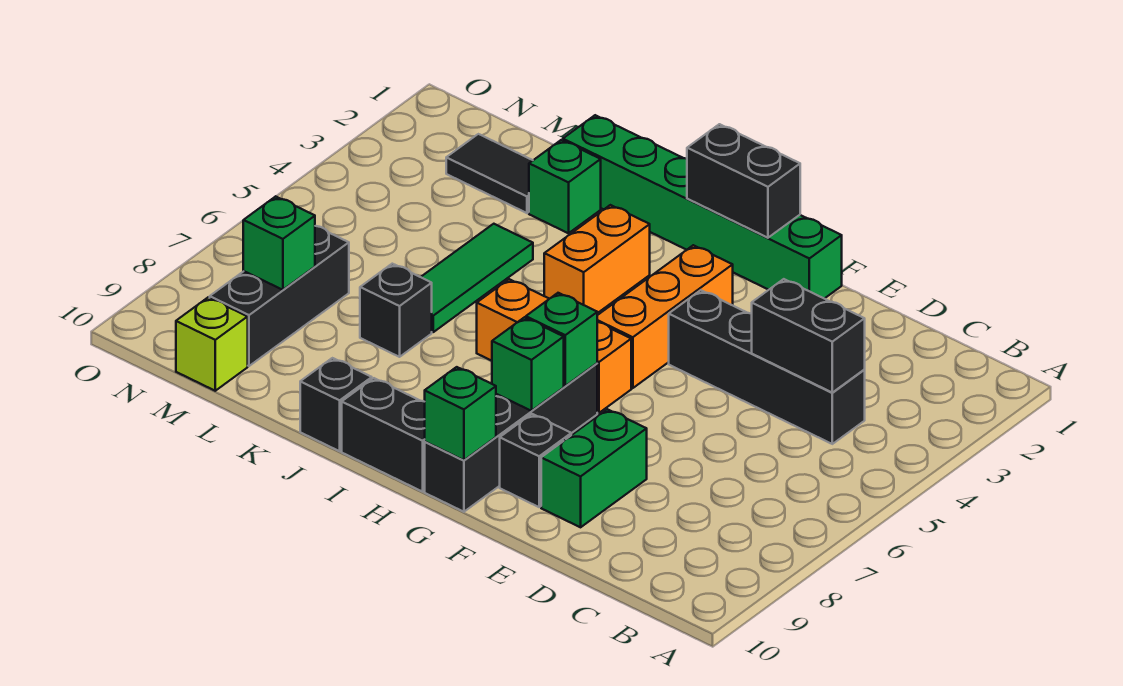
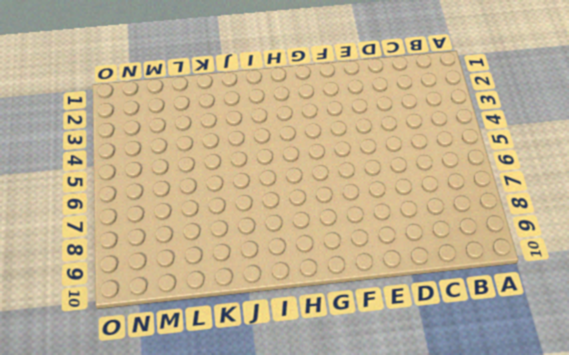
none -> black 1x4 brick [669,290,865,444]
none -> green 1x2 brick [541,409,647,527]
none -> green 1x6 brick [563,115,842,299]

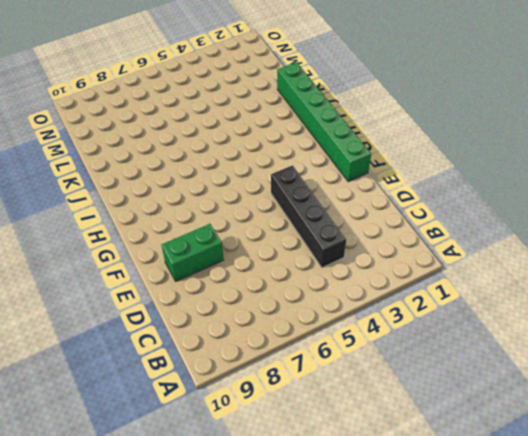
none -> black 1x1 brick [500,414,571,507]
none -> orange 1x3 brick [597,245,733,388]
none -> orange 1x3 brick [477,279,631,413]

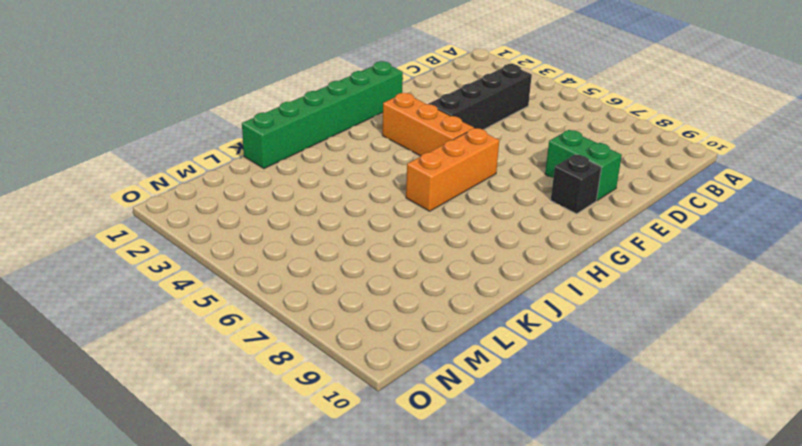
none -> black 1x4 brick [425,364,597,512]
none -> black 1x2 brick [342,378,425,492]
none -> orange 1x2 brick [544,205,650,313]

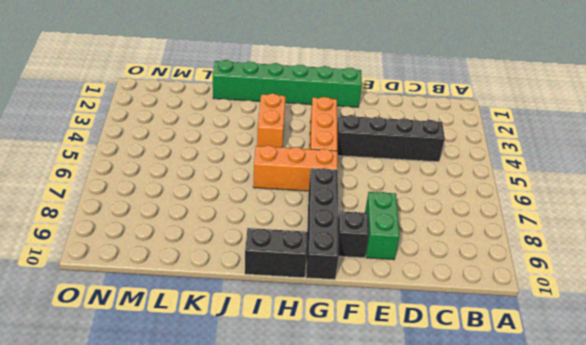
none -> black 1x1 brick [300,358,372,451]
none -> green 1x1 brick [529,140,601,233]
none -> green 1x3 tile [421,224,533,332]

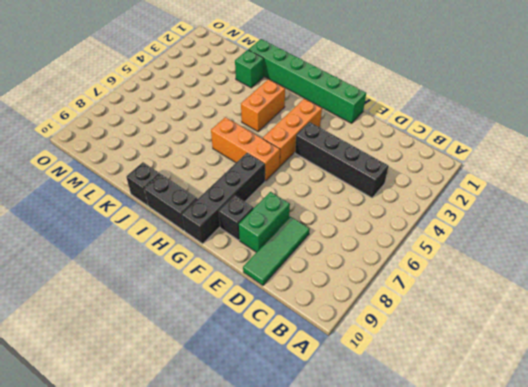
green 1x3 tile [243,216,310,285] -> green 1x3 tile moved to [421,224,533,332]
none -> black 1x1 brick [360,264,432,357]
none -> black 1x2 tile [446,134,533,213]
none -> black 1x3 brick [210,226,349,366]

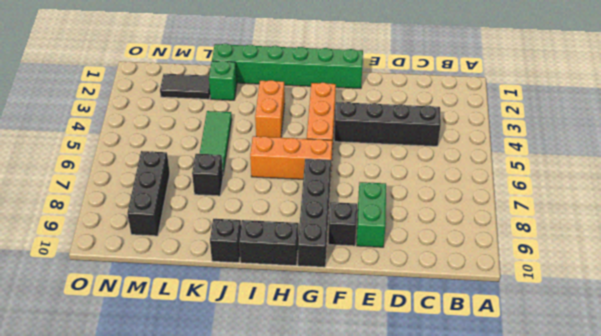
none -> lime 1x1 brick [176,297,248,391]
none -> black 1x2 brick [752,279,865,392]
none -> black 1x2 brick [687,124,800,238]

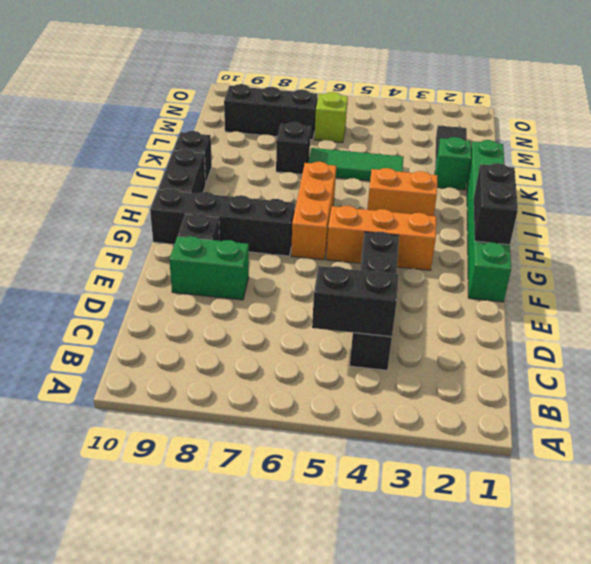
black 1x2 brick [312,266,398,337] -> black 1x2 brick turned to [752,279,865,392]
lime 1x1 brick [314,92,348,143] -> lime 1x1 brick moved to [176,297,248,391]
none -> green 1x1 brick [526,293,597,386]
none -> green 1x1 brick [492,317,564,411]
none -> green 1x1 brick [425,367,496,460]

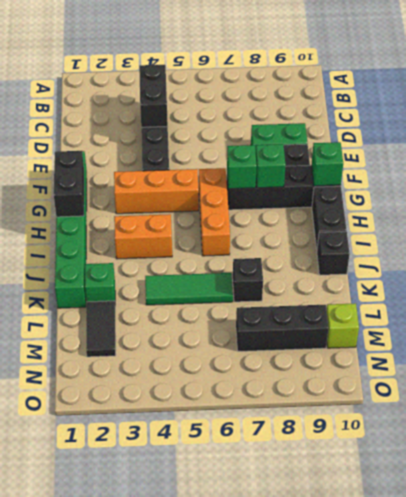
none -> green 1x1 brick [243,196,315,290]

